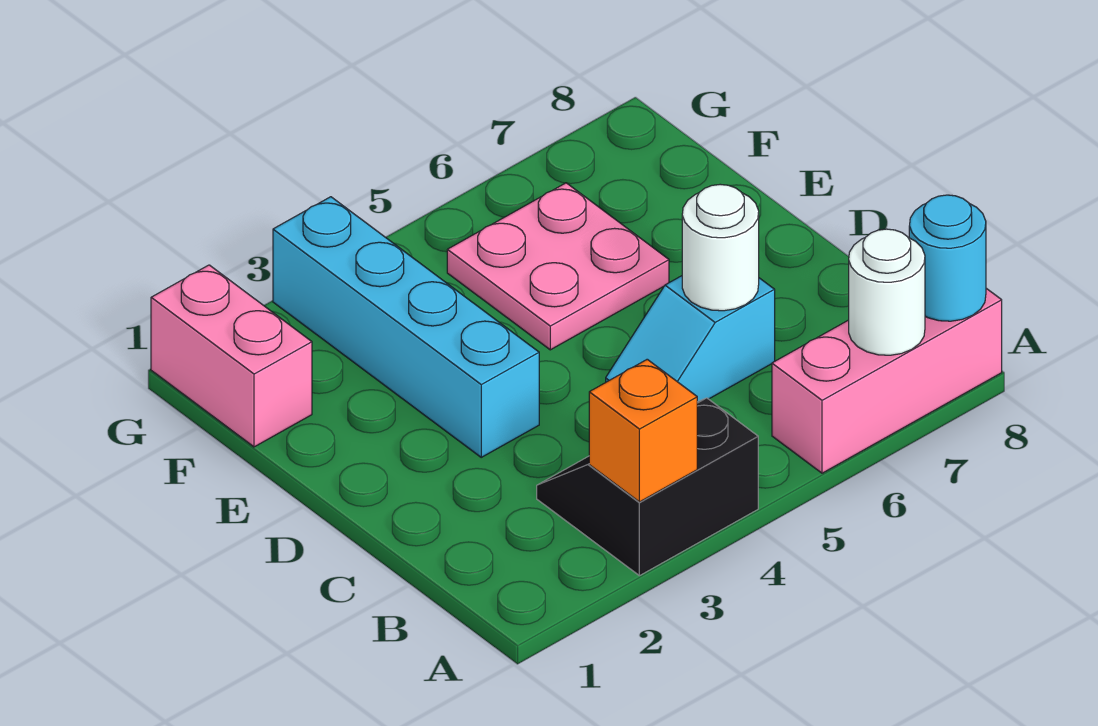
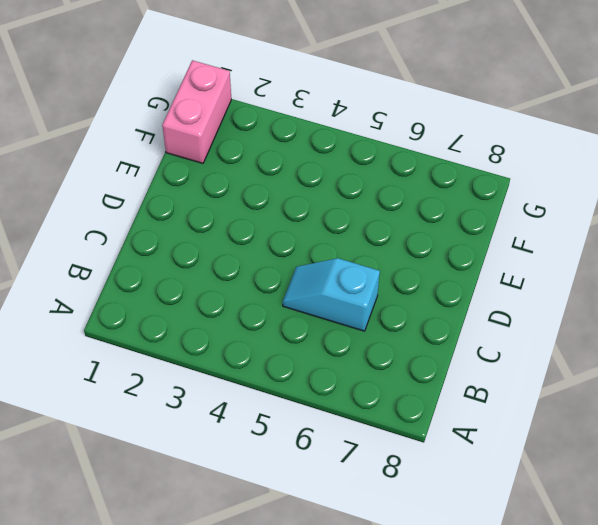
none -> black 2x2 slope [537,398,758,576]
none -> pink 1x3 brick [772,288,1002,473]

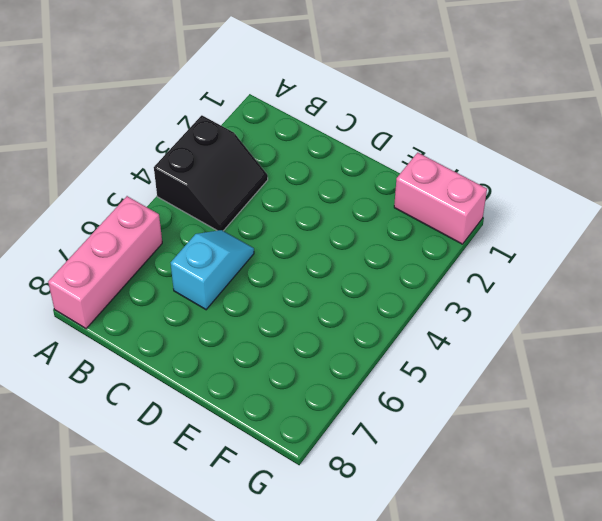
none -> cyan 1x4 brick [273,197,539,457]
none -> pink 2x2 plate [447,183,669,350]

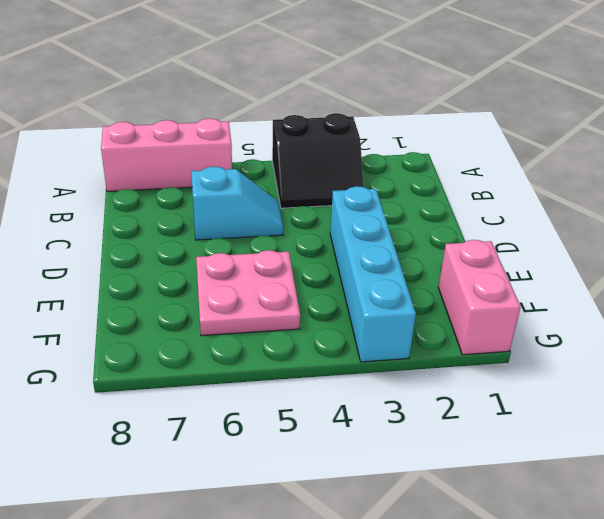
none -> orange 1x1 brick [589,359,697,502]
none -> white 1x1 round brick [849,229,925,355]

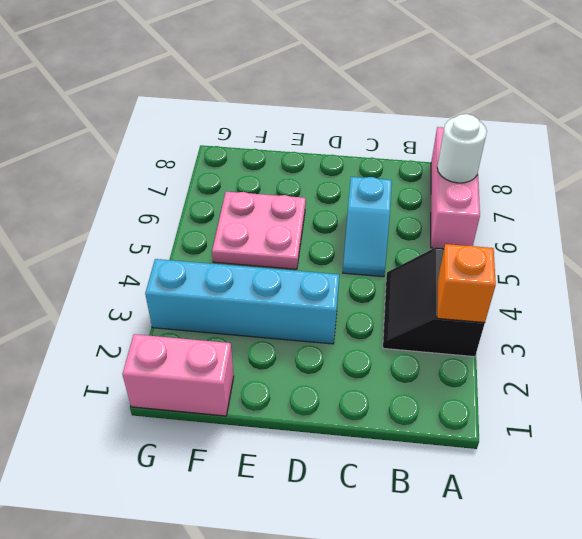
none -> cyan 1x1 round brick [909,195,986,321]
none -> white 1x1 round brick [682,184,759,311]

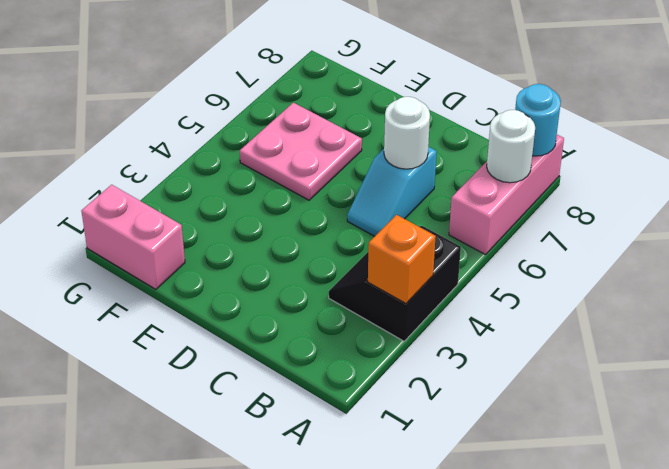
none -> cyan 1x4 brick [273,197,539,457]

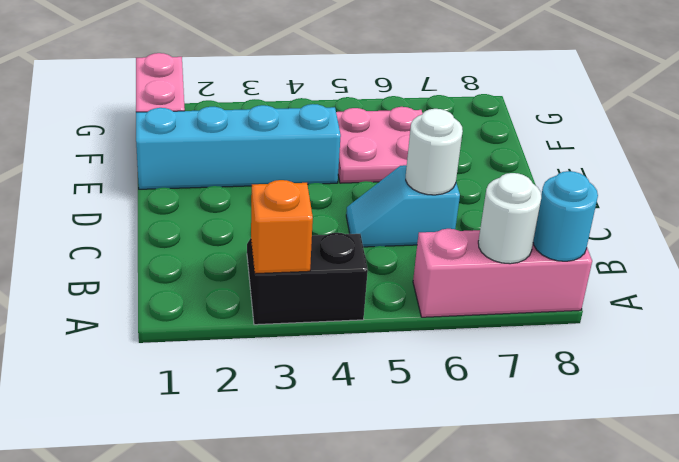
cyan 1x4 brick [136,104,341,189] -> cyan 1x4 brick turned to [273,197,539,457]

